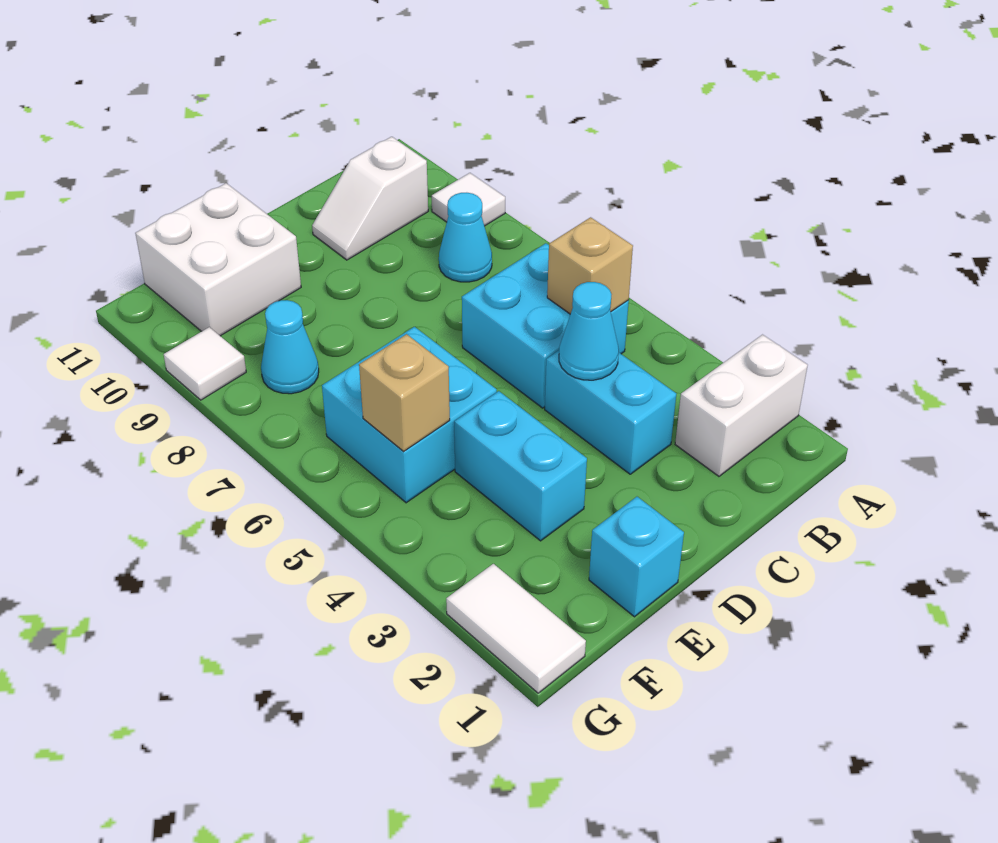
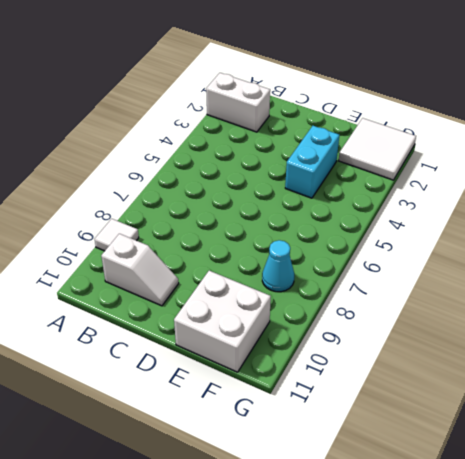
white 2x2 tile [339,118,416,180] -> white 1x2 tile [446,564,586,693]
none -> cyan 2x2 brick [462,243,629,408]
none -> cyan 1x1 cone [439,193,492,282]
none -> cyan 1x2 brick [545,351,676,474]

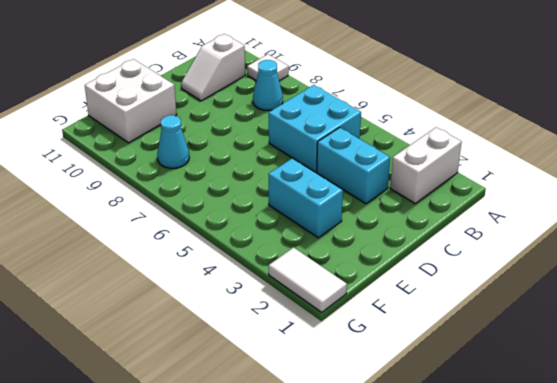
none -> cyan 1x1 brick [589,497,684,617]
none -> cyan 2x2 brick [322,327,497,503]
none -> white 1x1 tile [164,327,246,400]

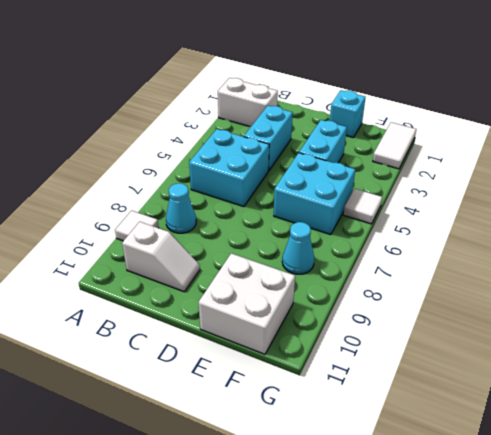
white 1x1 tile [343,189,382,224] -> white 1x1 tile moved to [164,327,246,400]
none -> tan 1x1 brick [547,217,633,314]
none -> cyan 1x1 cone [559,282,619,380]
none -> tan 1x1 brick [359,334,450,452]

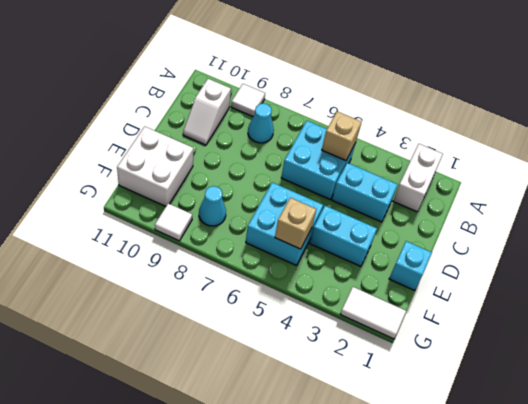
none -> cyan 1x1 cone [559,282,619,380]

